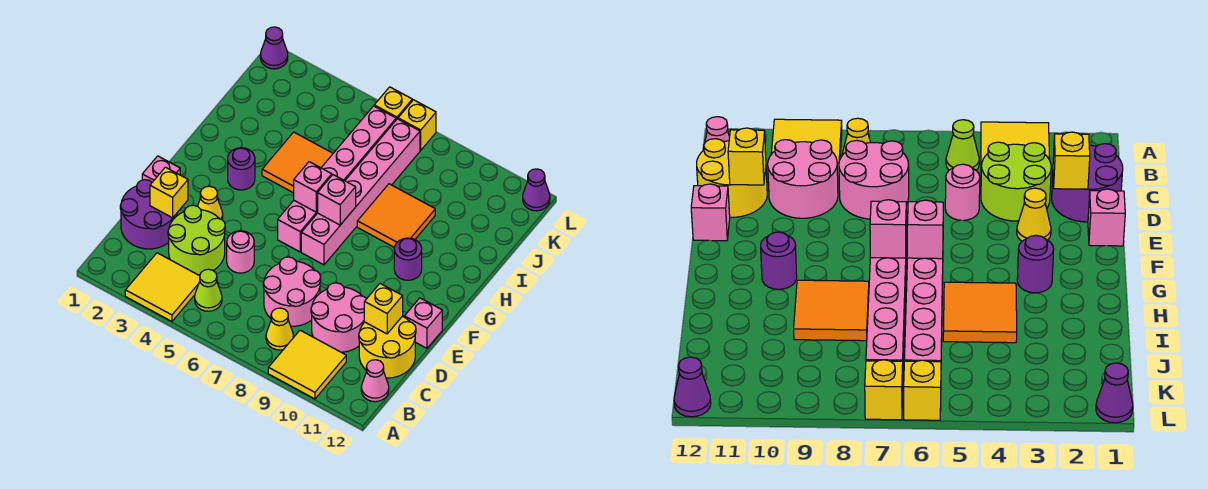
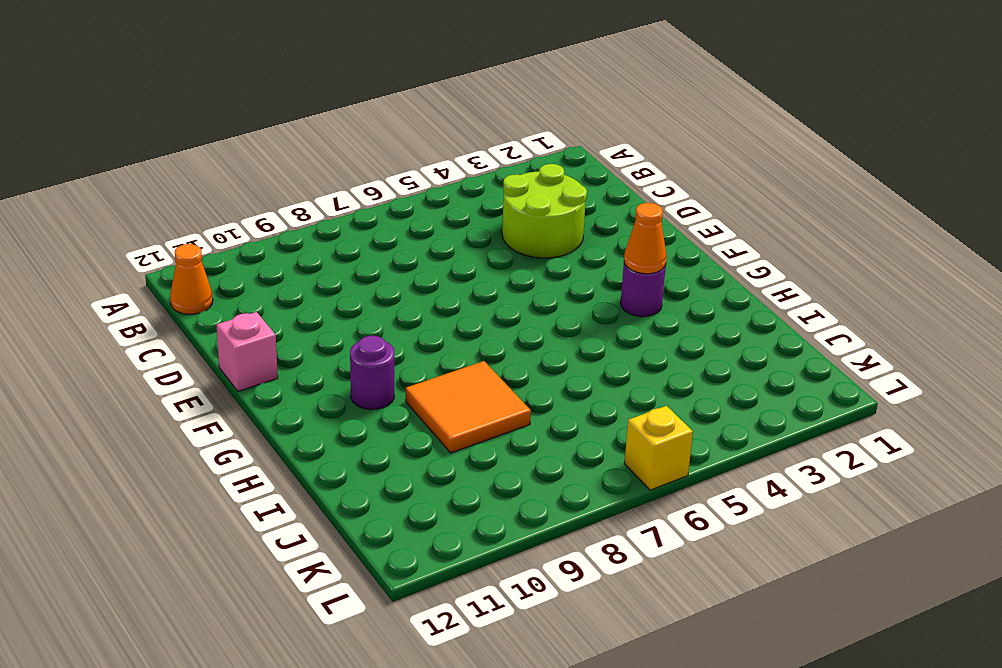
orange 1x1 cone [170,244,213,314] -> pink 1x1 cone [361,360,389,402]
orange 1x1 cone [624,203,667,274] -> none
none -> yellow 2x2 tile [125,253,200,321]
none -> yellow 2x2 tile [268,330,346,399]
none -> lime 1x1 cone [195,269,222,311]

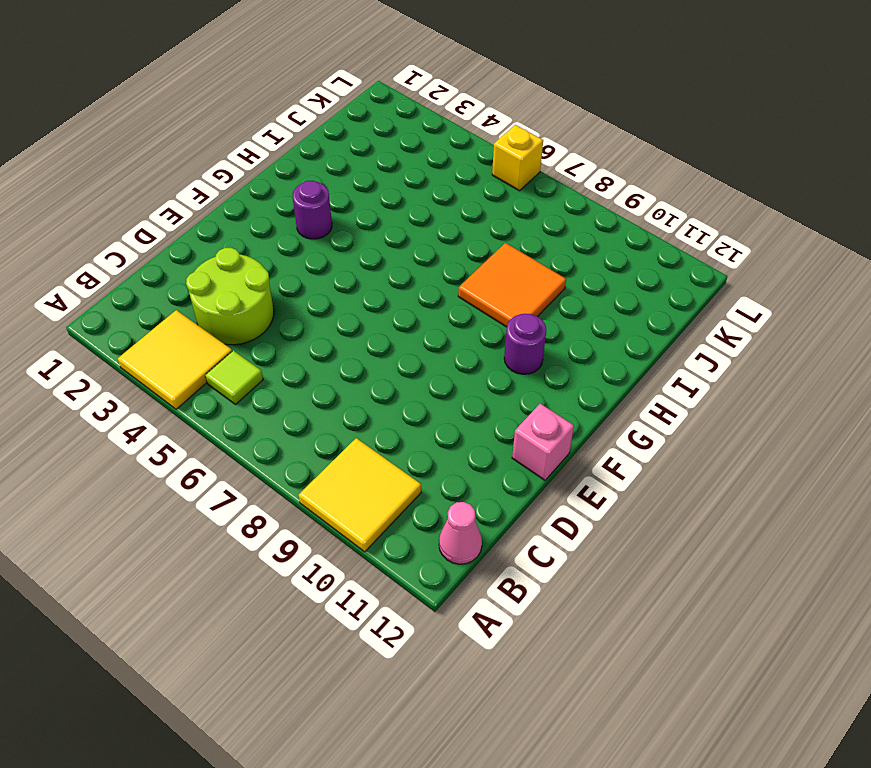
lime 1x1 tile [205,351,263,405] -> lime 1x1 cone [195,269,222,311]
none -> yellow 1x1 cone [266,308,293,350]
none -> purple 2x2 round brick [120,180,177,249]
none -> pink 2x2 round brick [263,257,321,326]

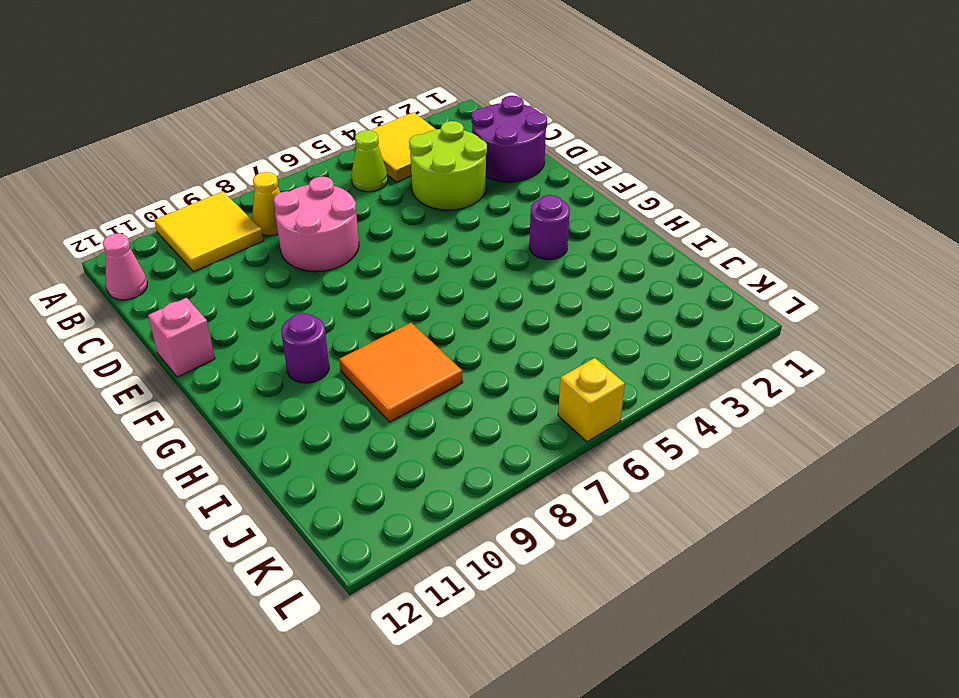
none -> pink 2x2 round brick [311,283,366,352]
none -> yellow 2x2 round brick [359,316,416,378]
none -> pink 1x1 round brick [227,231,254,273]

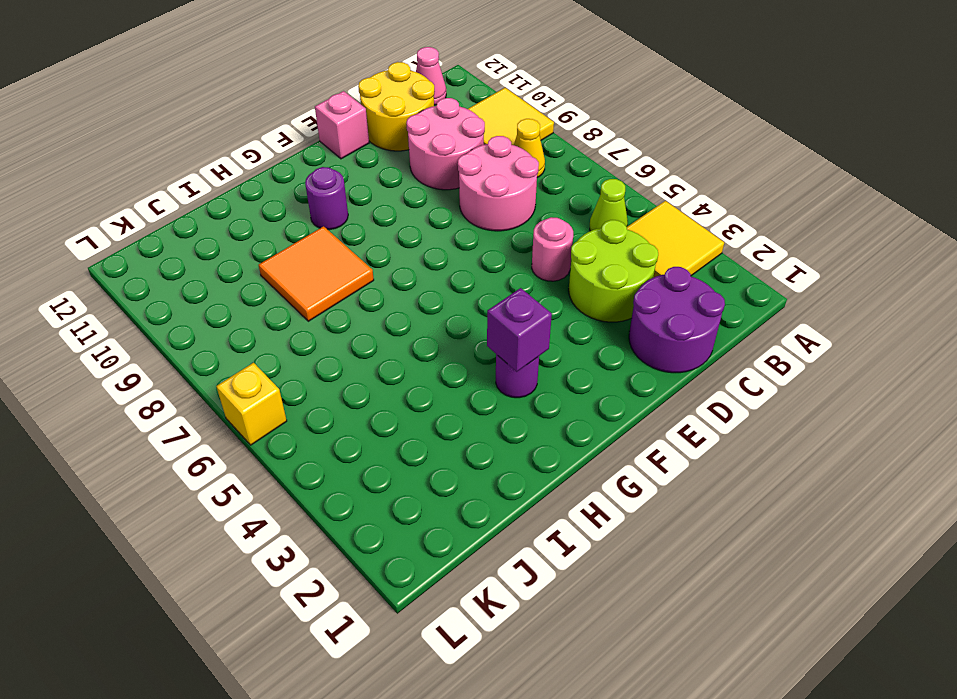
purple 1x1 brick [487,288,552,372] -> none
none -> pink 1x1 brick [142,156,180,182]
none -> yellow 1x1 cone [198,186,223,219]
none -> pink 1x6 brick [278,106,396,252]

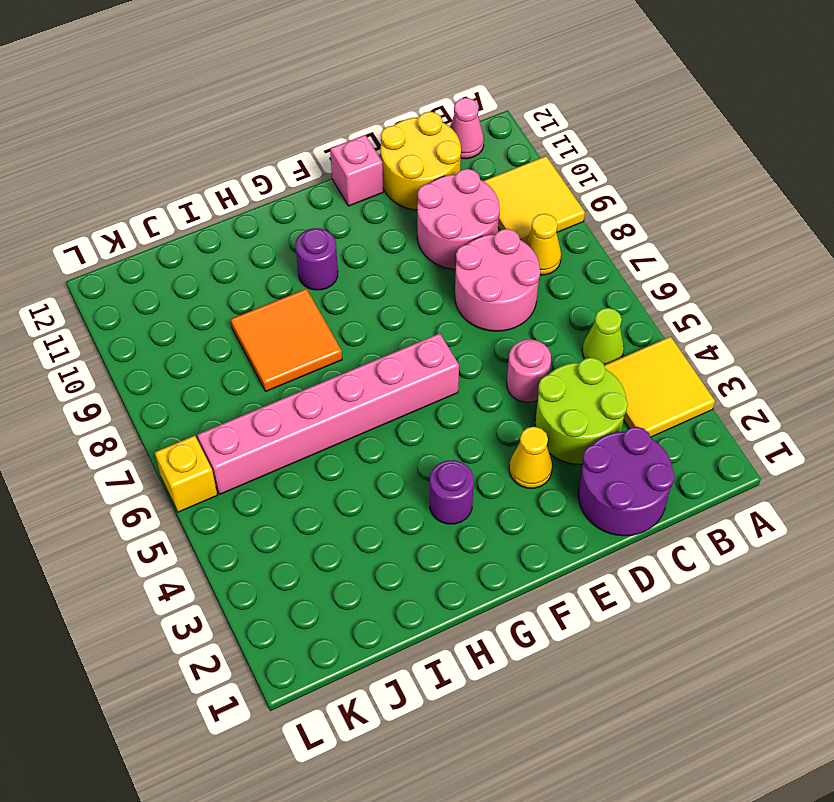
none -> pink 1x1 brick [142,156,180,182]
none -> pink 1x6 brick [301,119,420,265]
none -> orange 2x2 tile [262,132,333,193]

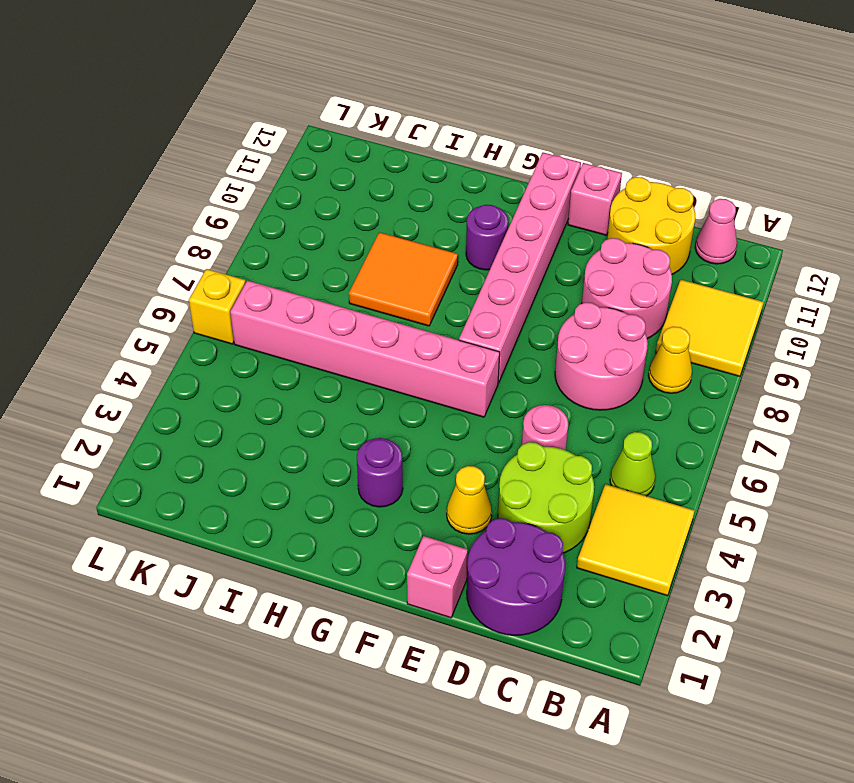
pink 1x6 brick [459,153,581,383] -> pink 1x6 brick turned to [301,119,420,265]
none -> orange 2x2 tile [262,132,333,193]
none -> purple 1x1 cone [260,27,288,69]
none -> yellow 1x1 brick [398,100,436,150]

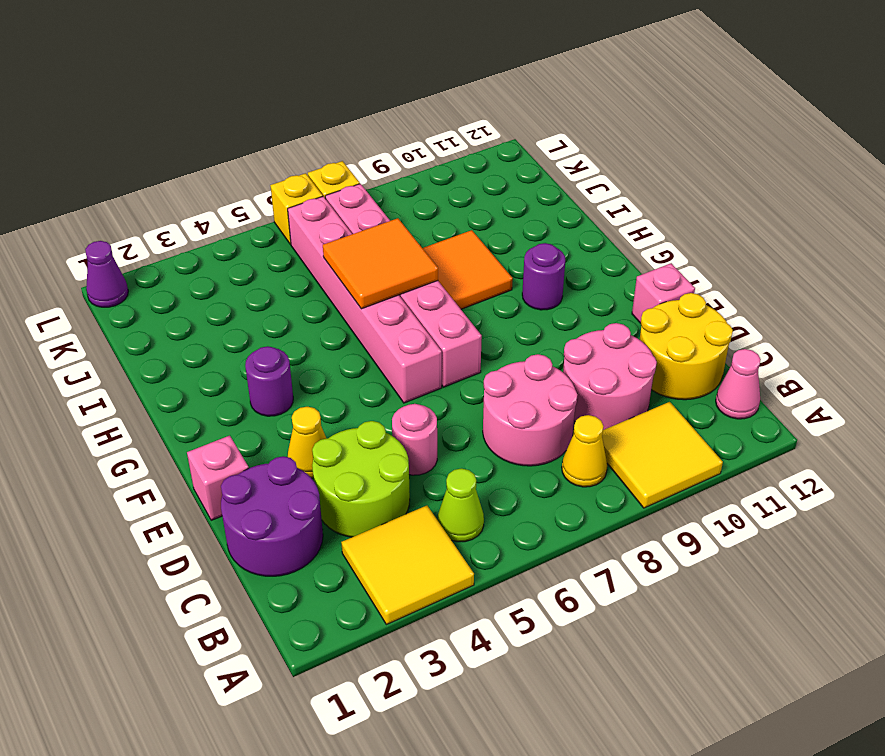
orange 2x2 tile [323,218,438,309] -> orange 2x2 tile moved to [262,132,333,193]
none -> purple 1x1 cone [523,169,550,211]
none -> yellow 1x1 brick [150,167,188,218]
none -> yellow 1x1 brick [364,284,403,334]

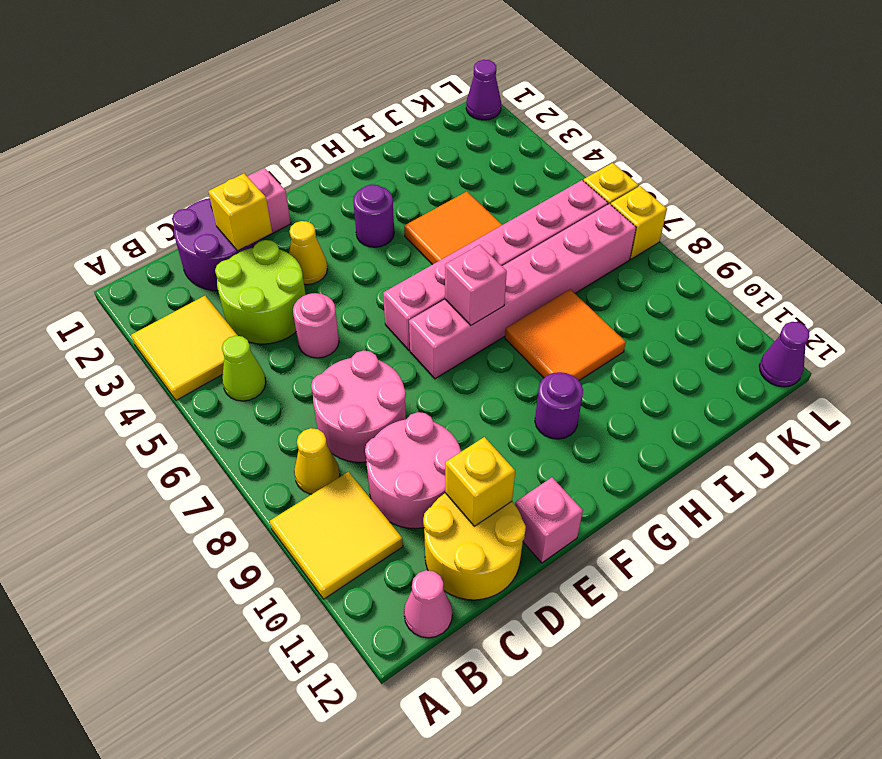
none -> pink 1x1 brick [294,162,332,212]

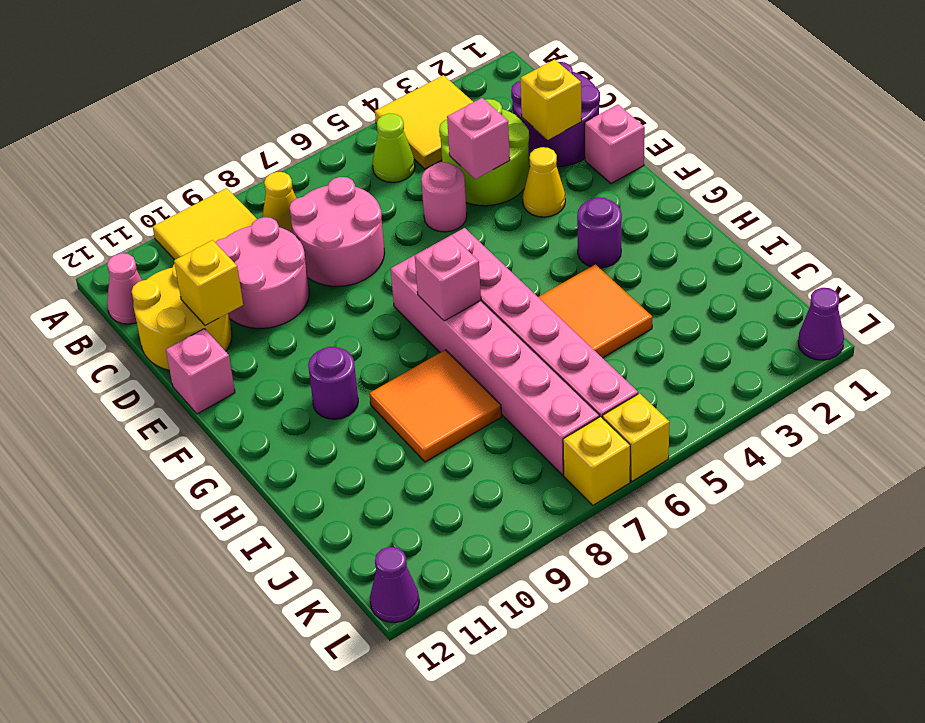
pink 1x1 brick [447,98,510,179] -> pink 1x1 brick moved to [294,162,332,212]

